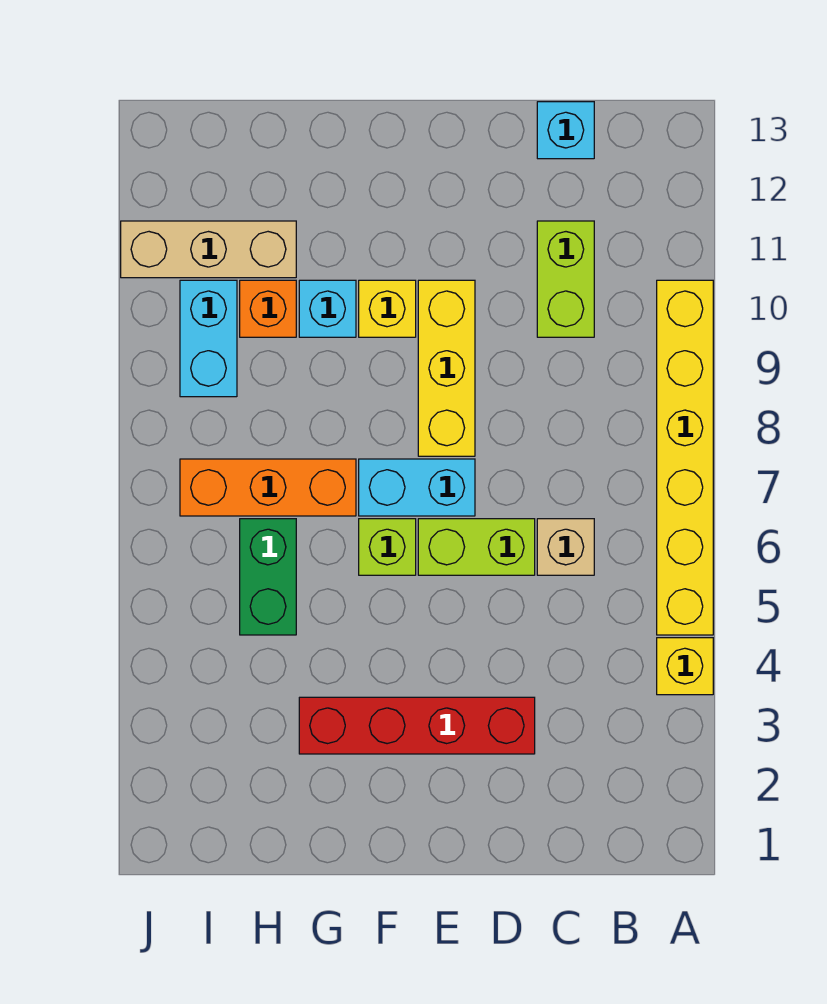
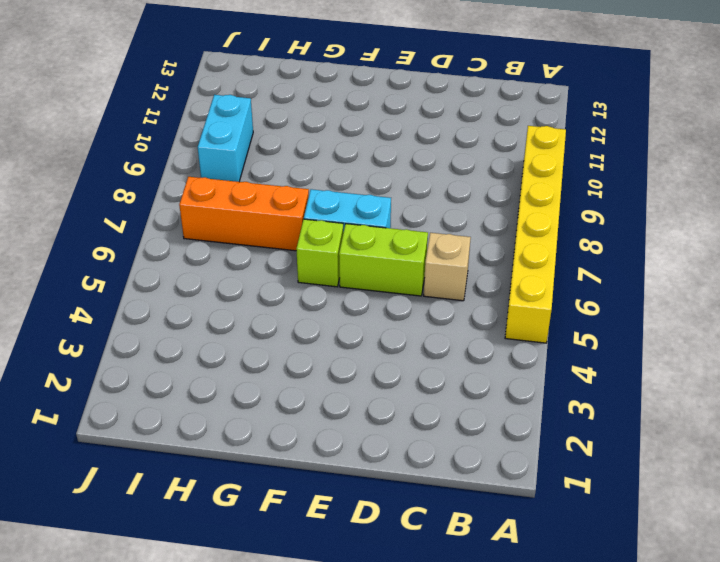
none -> yellow 1x1 brick [657,638,713,695]
none -> lime 1x2 brick [537,221,594,337]
none -> cyan 1x1 brick [537,102,594,159]

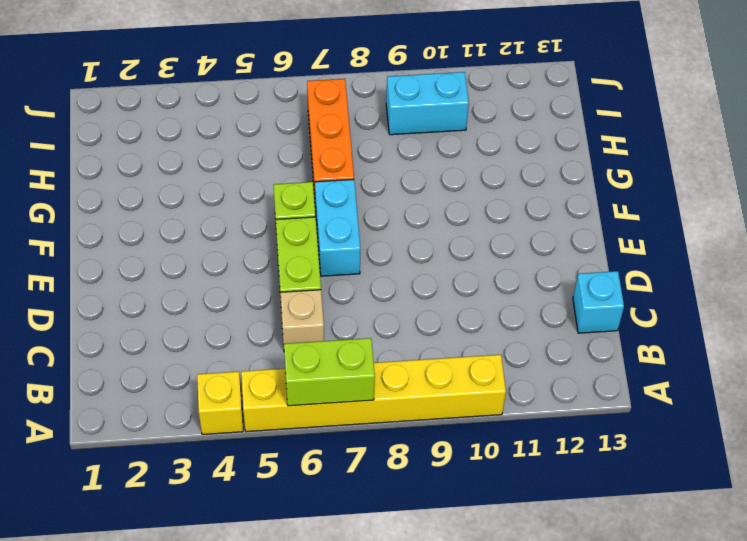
lime 1x2 brick [284,338,375,406] -> lime 1x2 brick moved to [537,221,594,337]
none -> red 1x4 brick [299,697,535,754]
none -> yellow 1x3 brick [418,280,475,456]
none -> yellow 1x1 brick [359,280,416,337]

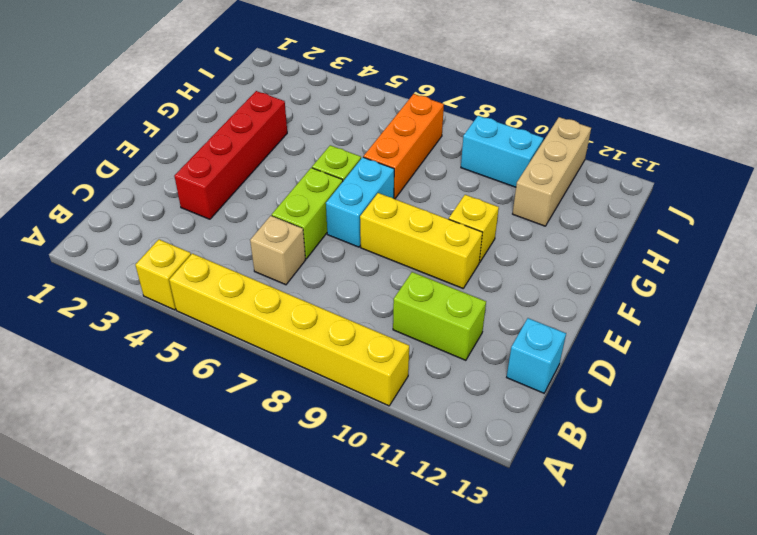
none -> cyan 1x1 brick [299,280,356,337]
none -> green 1x2 brick [240,519,296,635]
none -> orange 1x1 brick [240,280,296,337]

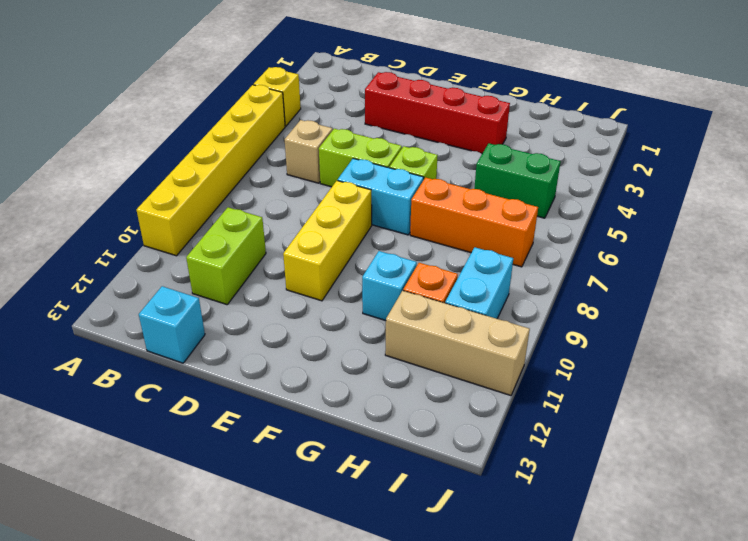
green 1x2 brick [474,143,561,218] -> green 1x2 brick turned to [240,519,296,635]
none -> yellow 1x1 brick [359,280,416,337]

